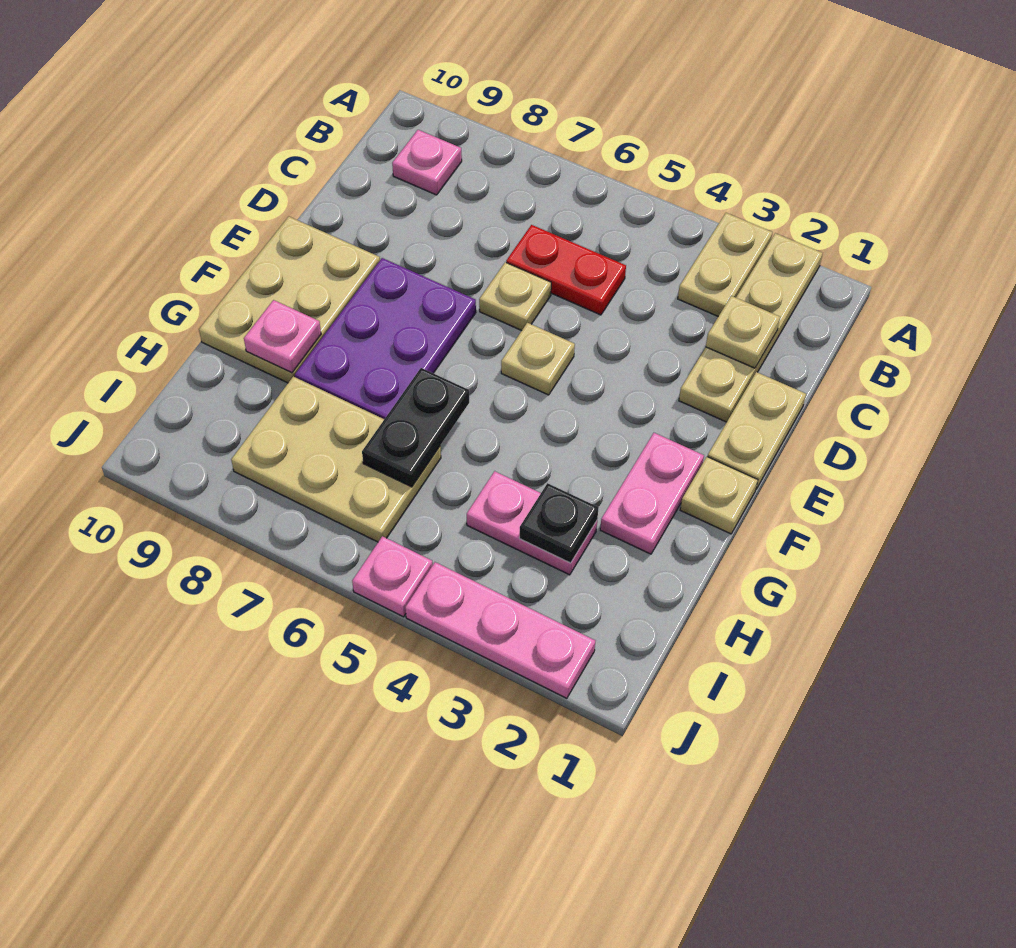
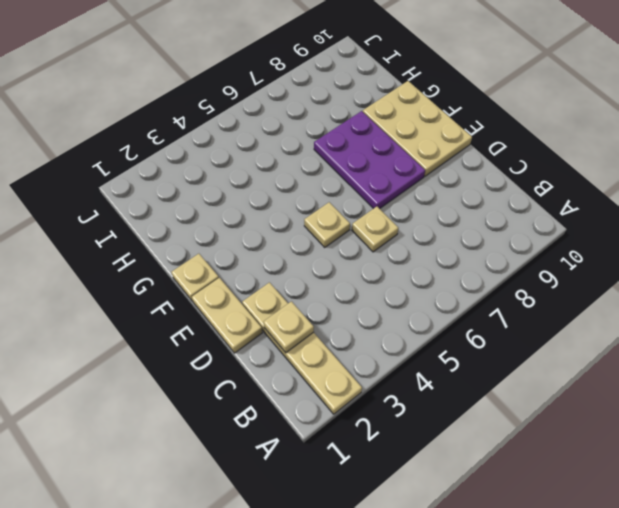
none -> tan 1x2 plate [678,213,773,316]
none -> pink 1x1 plate [392,130,462,195]
none -> red 1x2 plate [506,225,626,315]

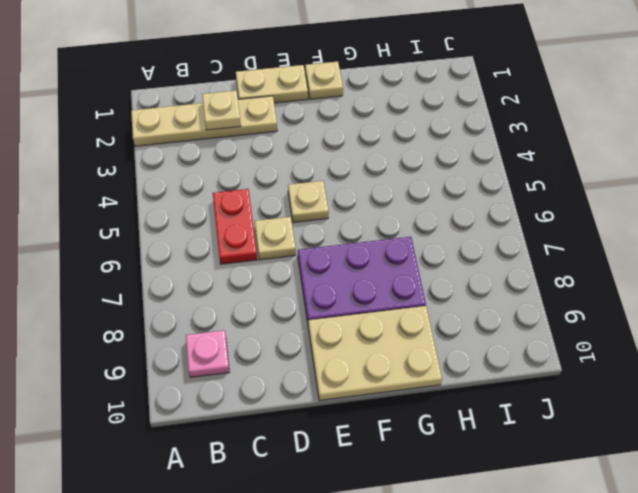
none -> tan 1x2 plate [678,213,773,316]
none -> pink 1x2 plate [600,433,704,554]
none -> pink 1x2 plate [467,471,597,575]

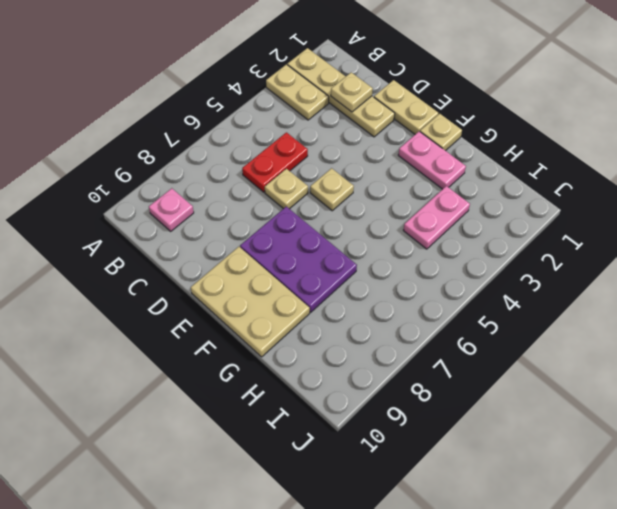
none -> tan 2x3 plate [231,377,441,542]
none -> pink 1x3 plate [405,562,595,699]
none -> pink 1x1 plate [352,536,433,617]

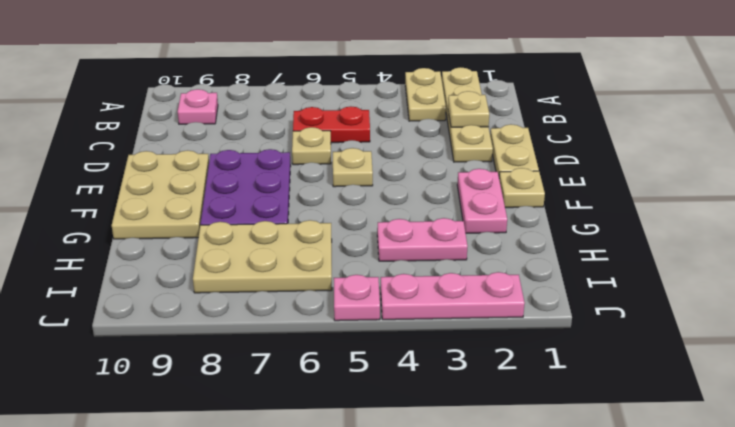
none -> black 1x2 plate [362,368,469,487]
none -> pink 1x1 plate [244,300,321,373]
none -> black 1x1 plate [519,483,599,563]

